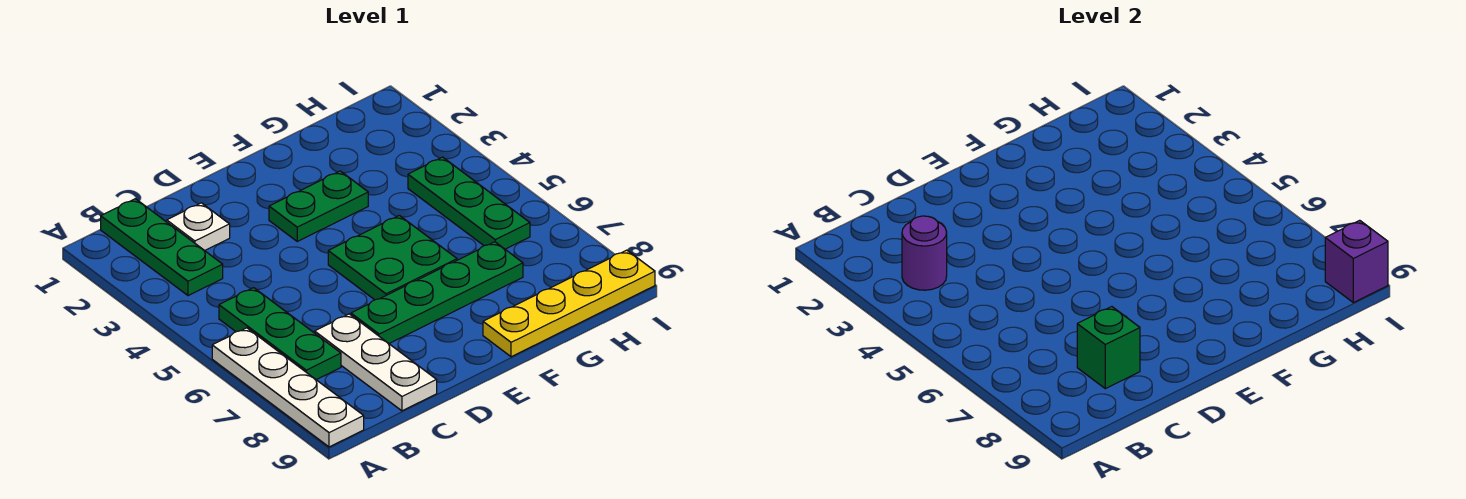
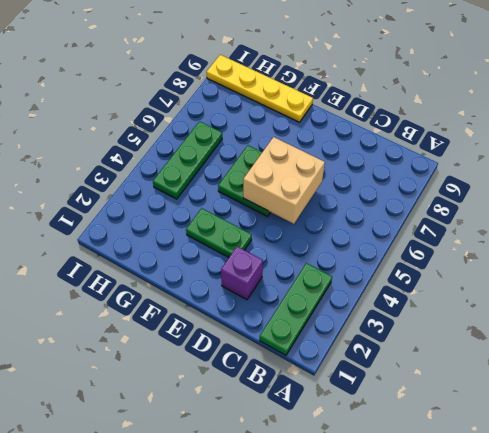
purple 1x1 brick [221,246,263,300] -> purple 1x1 brick moved to [1325,220,1388,303]
tan 2x2 brick [243,137,325,224] -> none
none -> white 1x4 plate [212,328,364,447]
none -> green 1x3 plate [219,288,341,380]
none -> white 1x1 plate [167,203,230,251]

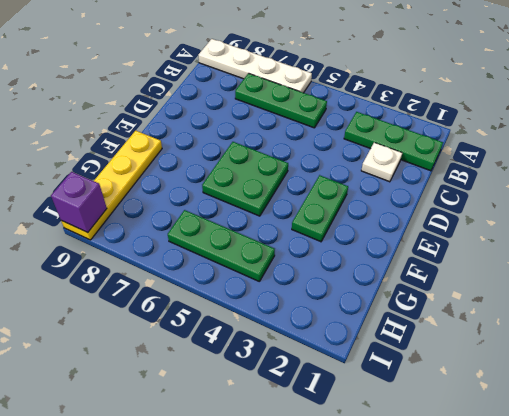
none -> white 1x3 plate [315,314,437,411]
none -> green 1x4 plate [351,242,523,343]
none -> purple 1x1 round brick [902,216,947,290]

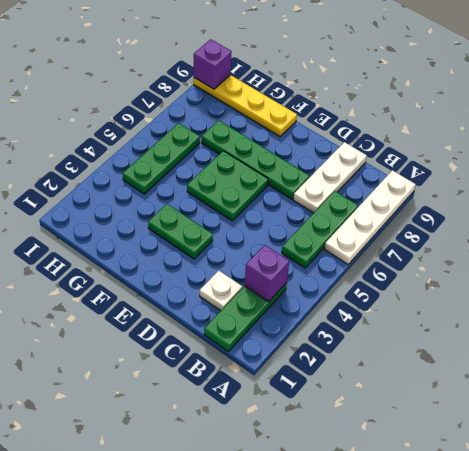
purple 1x1 brick [245,245,289,302] -> purple 1x1 round brick [902,216,947,290]
none -> green 1x1 brick [1077,307,1140,389]

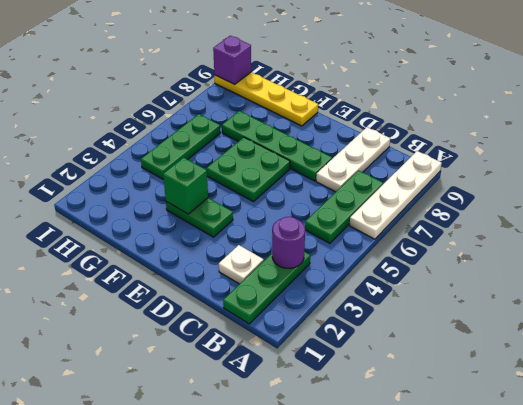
green 1x1 brick [163,157,208,214] -> green 1x1 brick moved to [1077,307,1140,389]

